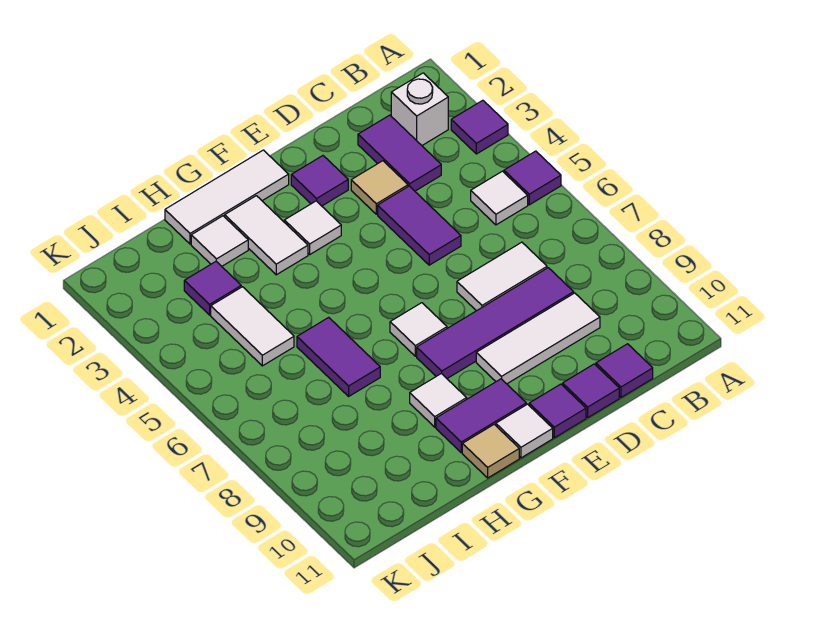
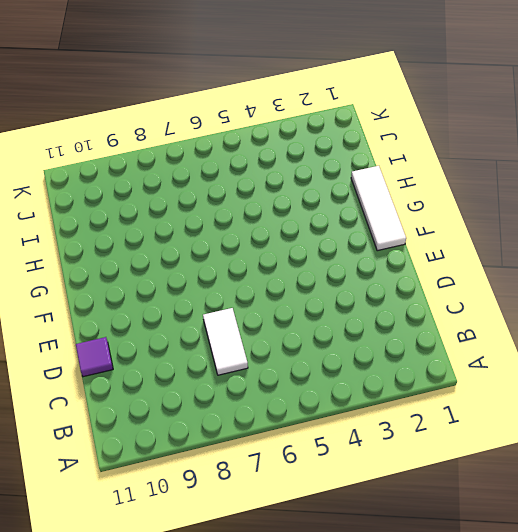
none -> purple 1x1 tile [451,100,508,154]
none -> purple 1x1 tile [504,151,561,205]
none -> white 1x1 brick [391,73,448,145]

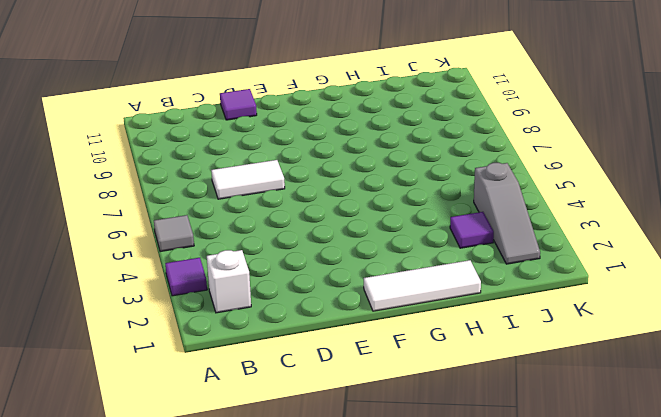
grey 1x1 tile [154,215,194,252] -> purple 1x1 tile [504,151,561,205]
grey 1x3 slope [474,163,540,264] -> none
none -> white 1x1 tile [471,171,528,225]
none -> purple 1x2 tile [358,115,441,191]
none -> purple 1x4 tile [417,268,574,378]

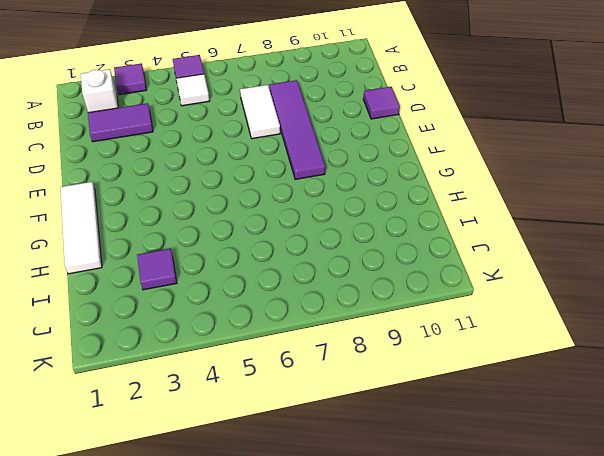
none -> white 1x3 tile [476,293,600,384]
none -> purple 1x1 tile [596,344,653,397]
none -> tan 1x1 tile [351,161,408,214]

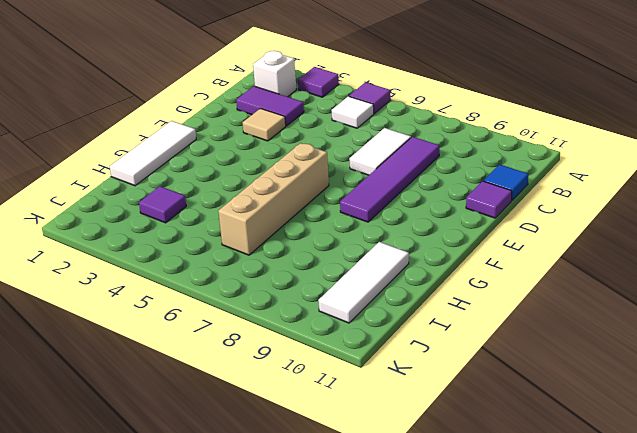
blue 1x1 tile [483,164,528,200] -> purple 1x1 tile [596,344,653,397]
tan 1x4 brick [218,143,329,255] -> purple 1x2 tile [297,317,380,396]
white 1x3 tile [318,242,409,323] -> white 1x3 tile moved to [476,293,600,384]
none -> purple 1x2 tile [378,186,461,265]
none -> purple 1x1 tile [291,156,348,206]
none -> purple 1x1 tile [529,384,586,438]

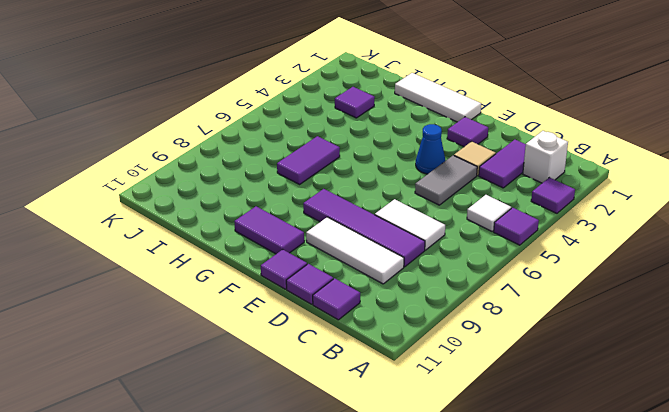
grey 1x2 tile [415,155,477,205] -> purple 1x2 tile [378,186,461,265]
blue 1x1 cone [416,124,446,174] -> none
none -> white 1x1 tile [284,201,341,254]
none -> white 1x1 tile [390,303,447,356]
none -> white 1x1 tile [496,404,553,458]

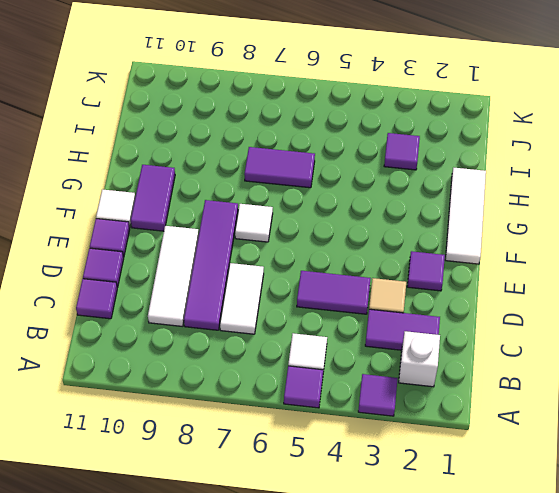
none -> white 1x1 tile [284,201,341,254]
none -> white 1x2 tile [225,196,308,275]
none -> white 1x1 tile [410,374,467,427]

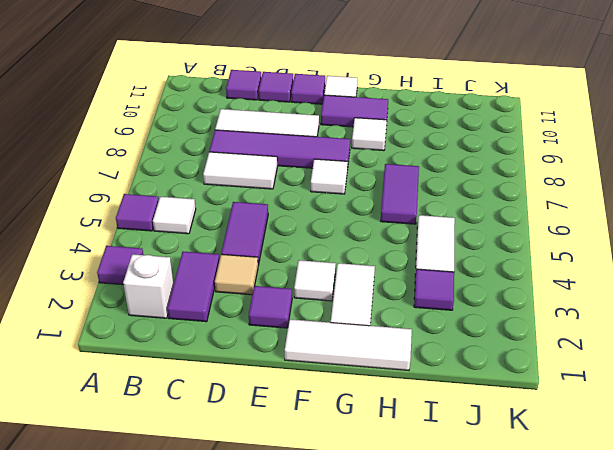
none -> tan 1x1 tile [462,424,519,478]
none -> white 1x1 tile [191,216,248,266]

